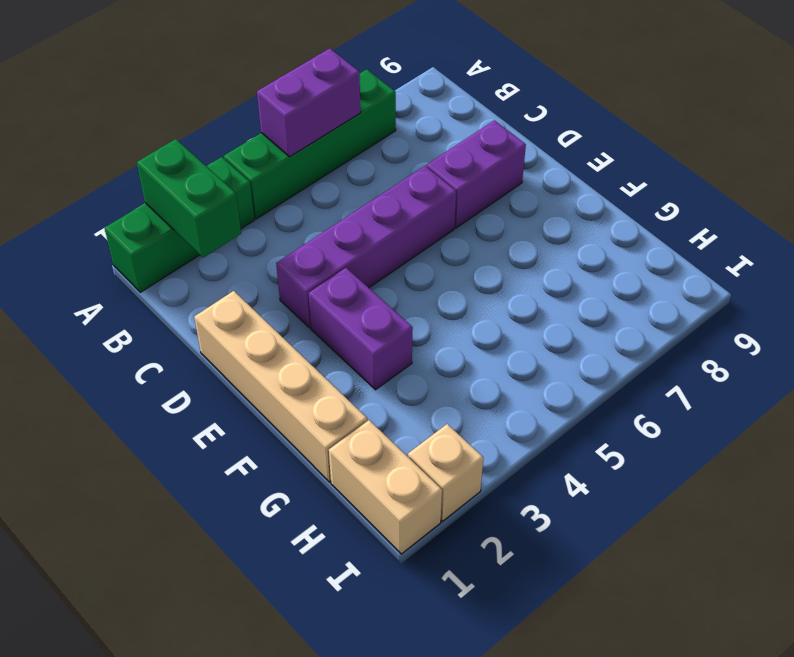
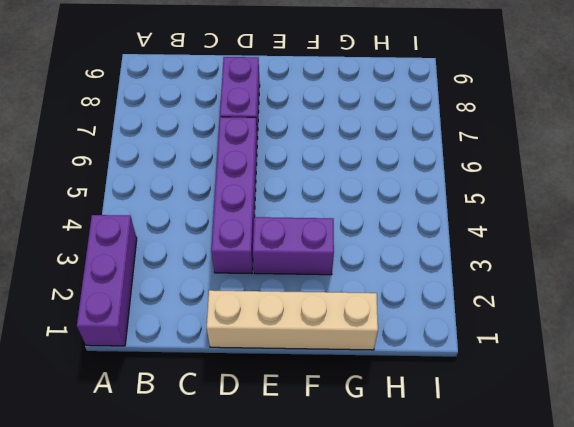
purple 1x3 brick [77,215,137,346] -> green 1x3 brick [105,157,254,292]
none -> green 1x4 brick [224,69,396,219]
none -> tan 1x2 brick [329,420,442,554]

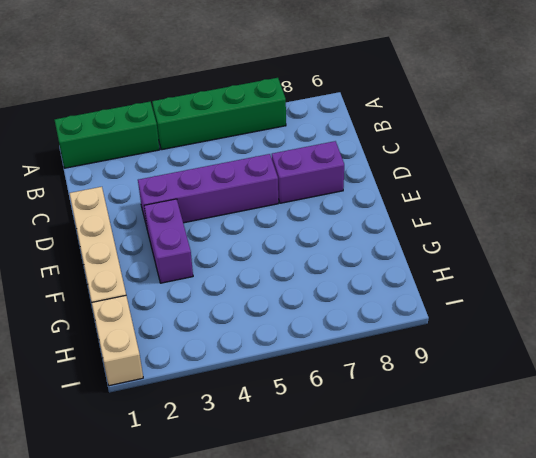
none -> tan 1x1 brick [408,424,483,521]
none -> green 1x2 brick [137,139,241,258]

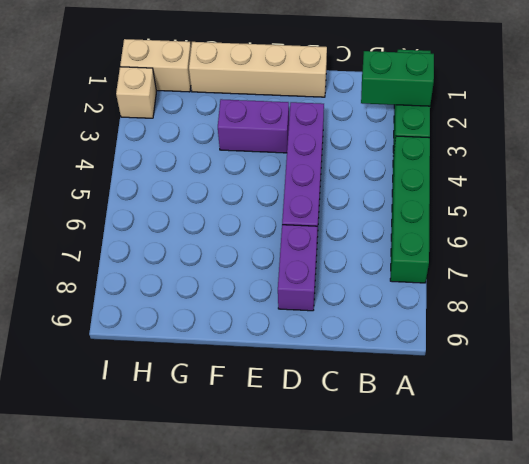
none -> purple 1x2 brick [257,48,361,157]

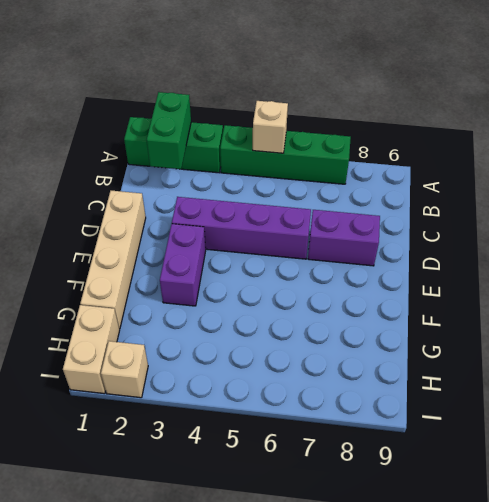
tan 1x1 brick [253,101,288,153] -> purple 1x2 brick [257,48,361,157]

